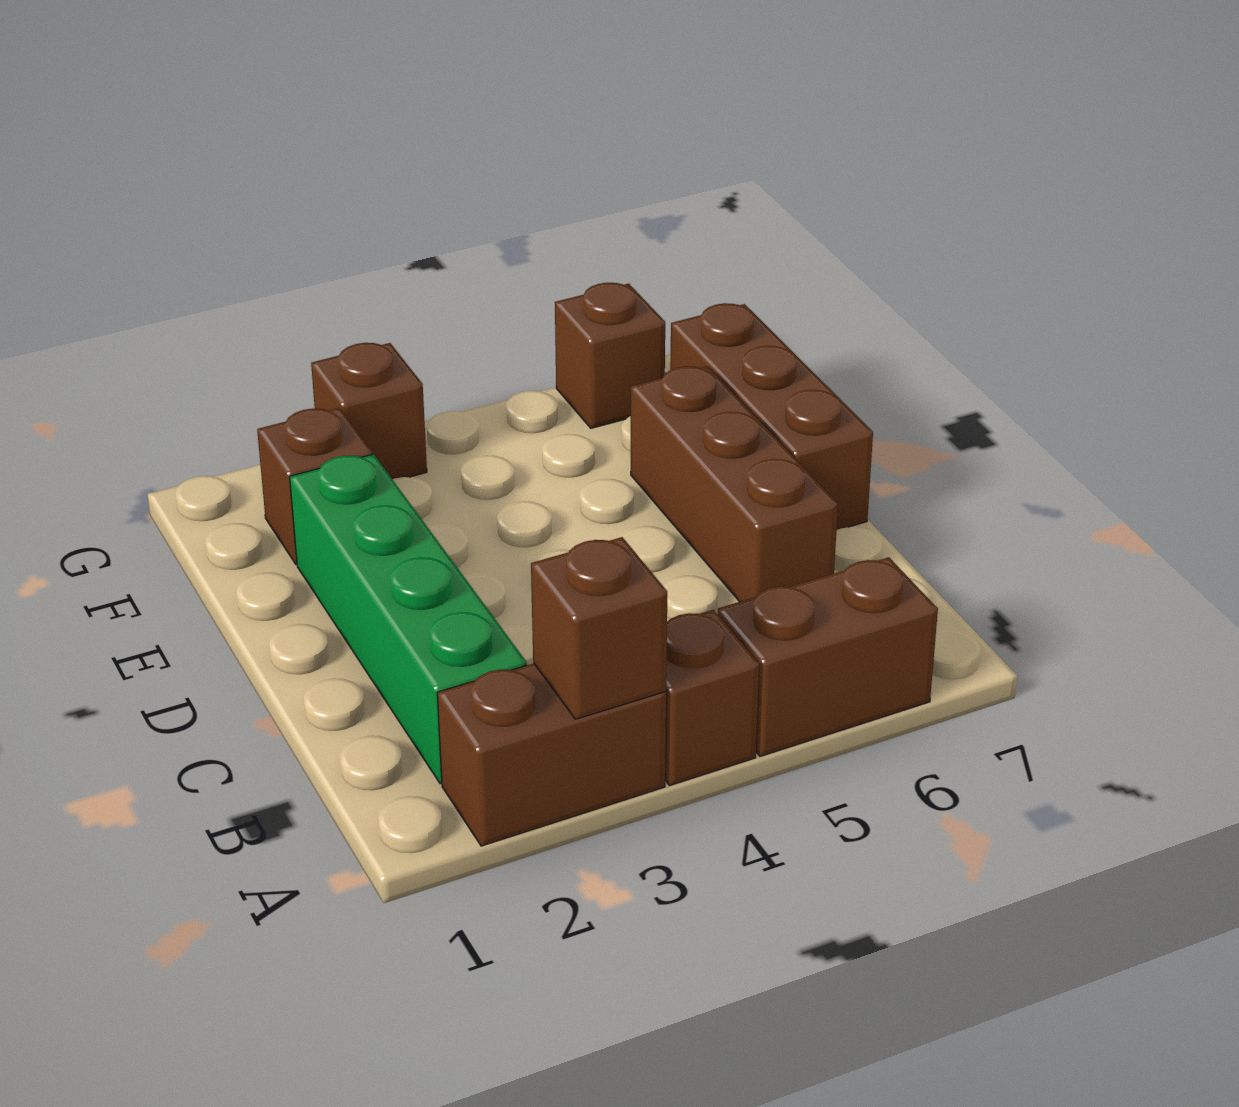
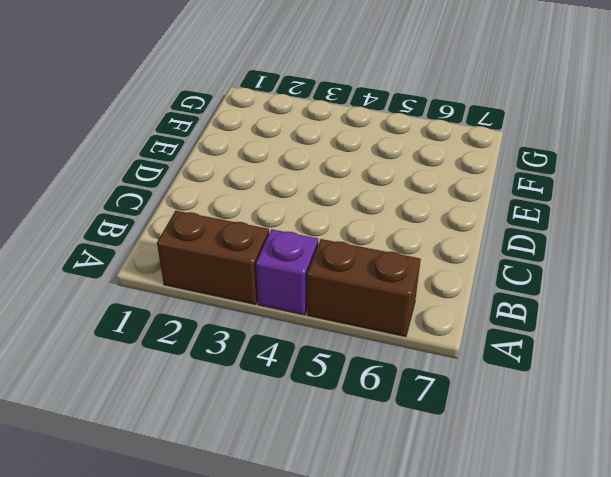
purple 1x1 brick [256,229,318,315] -> brown 1x1 brick [665,610,759,786]
none -> green 1x4 brick [290,454,527,784]
none -> brown 1x3 brick [631,366,838,602]

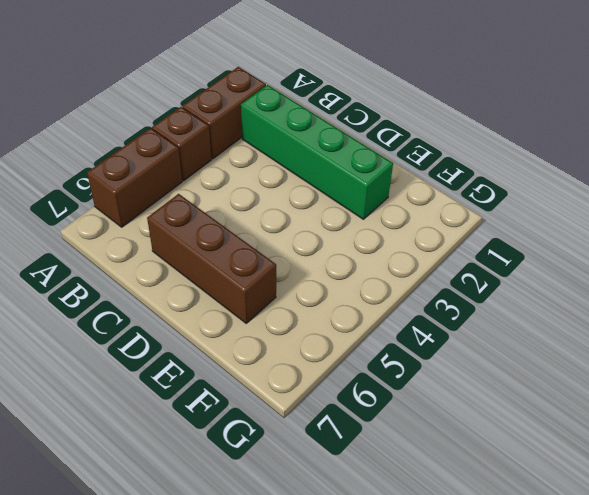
none -> brown 1x3 brick [670,303,873,530]
none -> brown 1x1 brick [257,408,372,564]

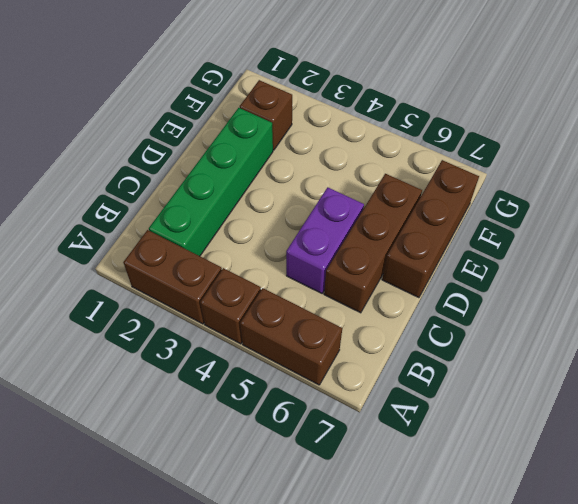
purple 1x2 brick [286,187,364,293] -> none
none -> brown 1x1 brick [311,343,427,479]
none -> brown 1x1 brick [555,283,665,428]

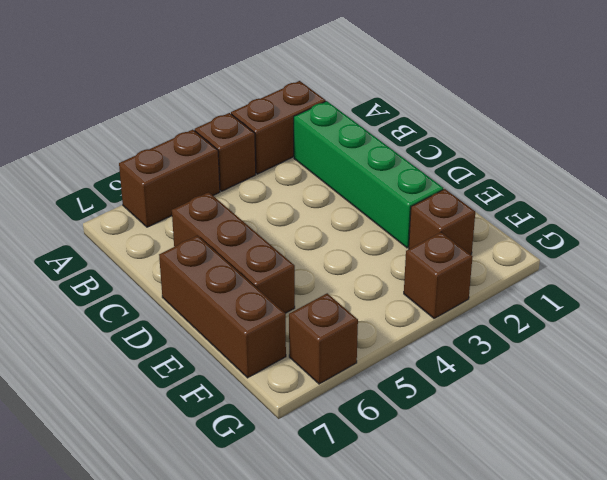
none -> brown 1x1 brick [531,537,667,719]

